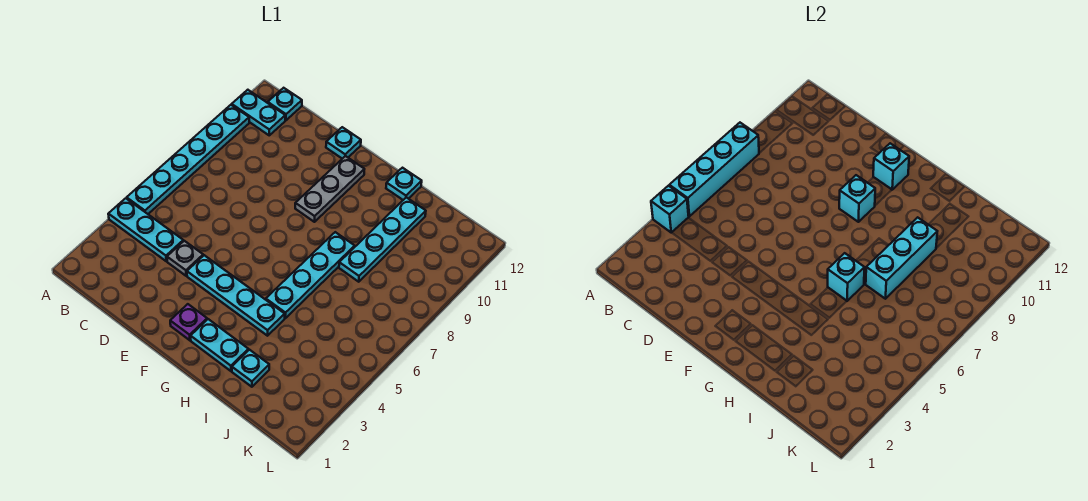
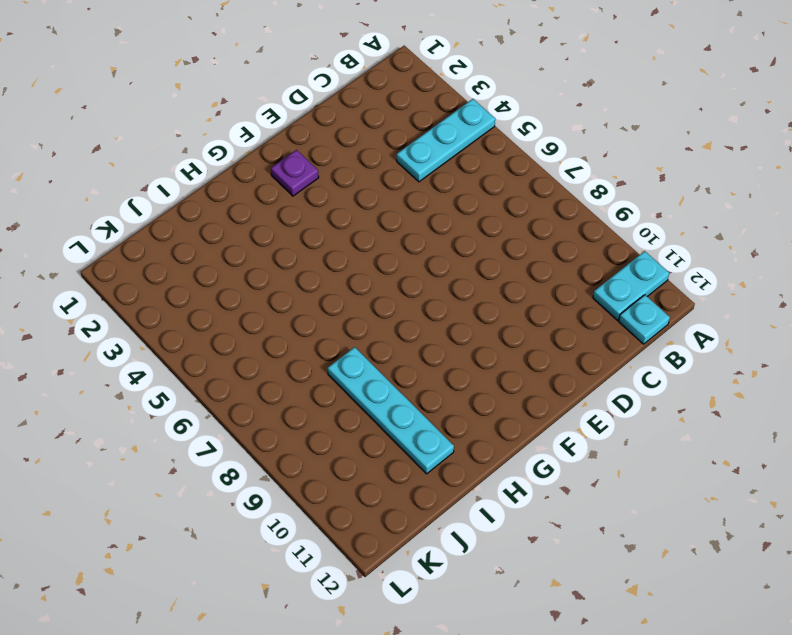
none -> cyan 1x6 plate [127,105,249,214]
none -> grey 1x1 plate [167,241,203,276]
none -> cyan 1x4 plate [187,255,285,336]

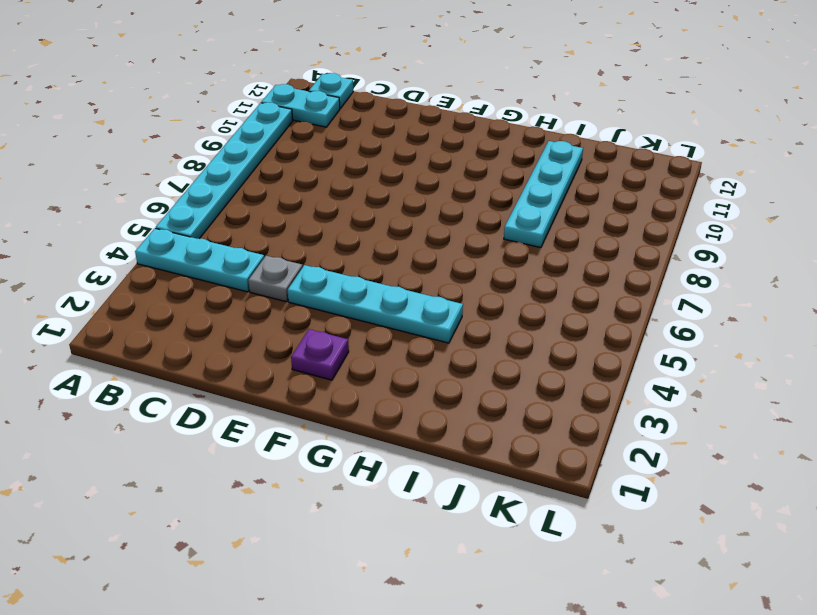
none -> cyan 1x1 plate [326,127,361,159]
none -> grey 1x3 plate [295,156,364,222]
none -> cyan 1x2 plate [191,319,248,371]

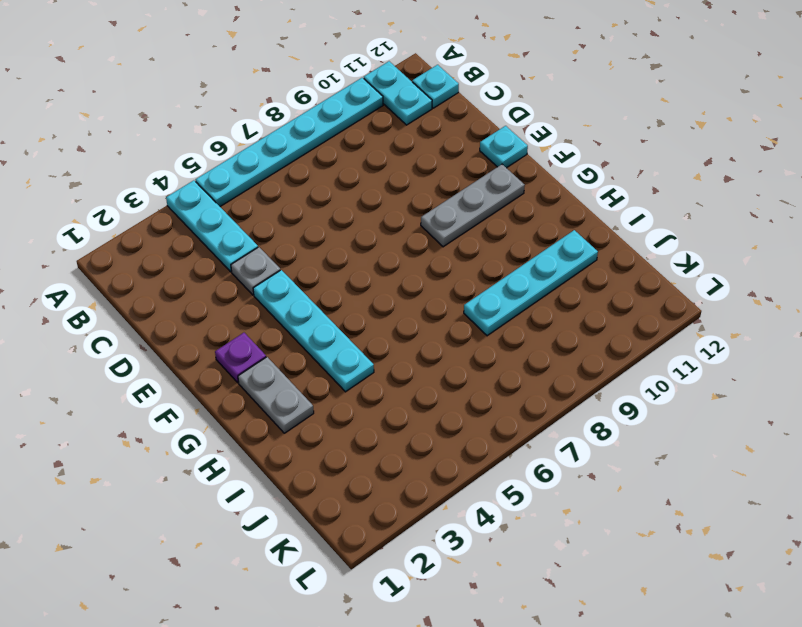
grey 1x2 plate [238,357,314,433] -> cyan 1x2 plate [191,319,248,371]
none -> cyan 1x4 plate [266,232,355,318]
none -> cyan 1x1 plate [386,168,422,200]
none -> cyan 1x1 plate [232,350,269,387]

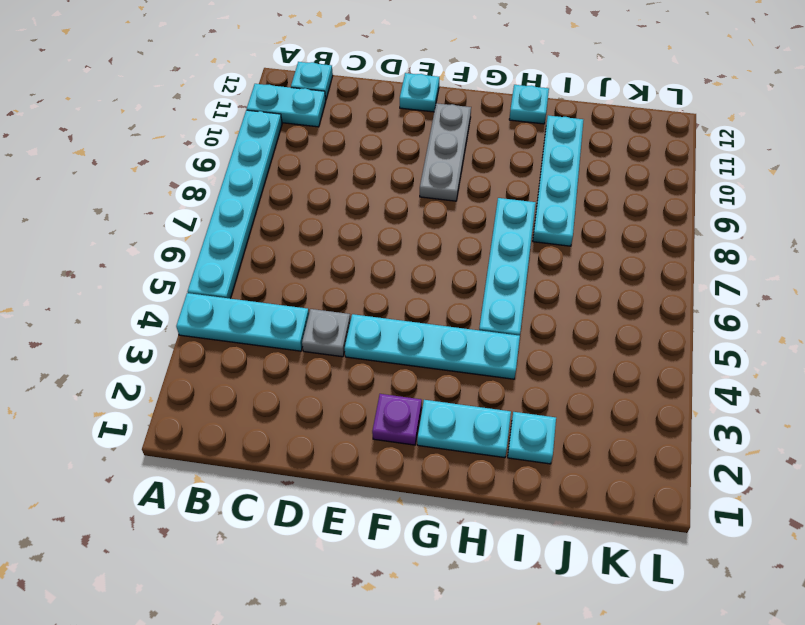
none -> cyan 1x1 brick [651,186,689,233]
none -> cyan 1x4 brick [669,123,759,216]
none -> cyan 1x1 brick [839,175,875,222]

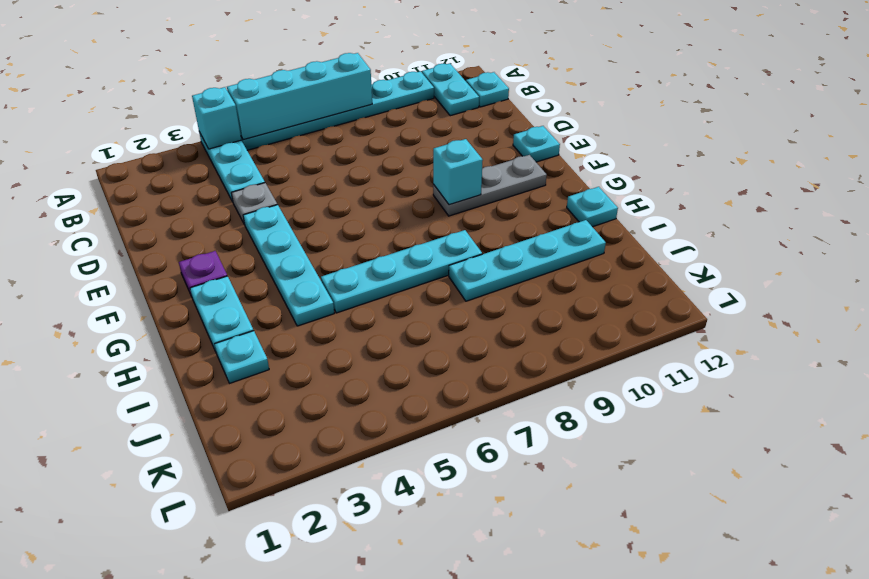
none -> cyan 1x1 brick [873,143,909,190]
none -> cyan 1x1 brick [828,253,864,301]
none -> cyan 1x3 brick [866,217,937,299]

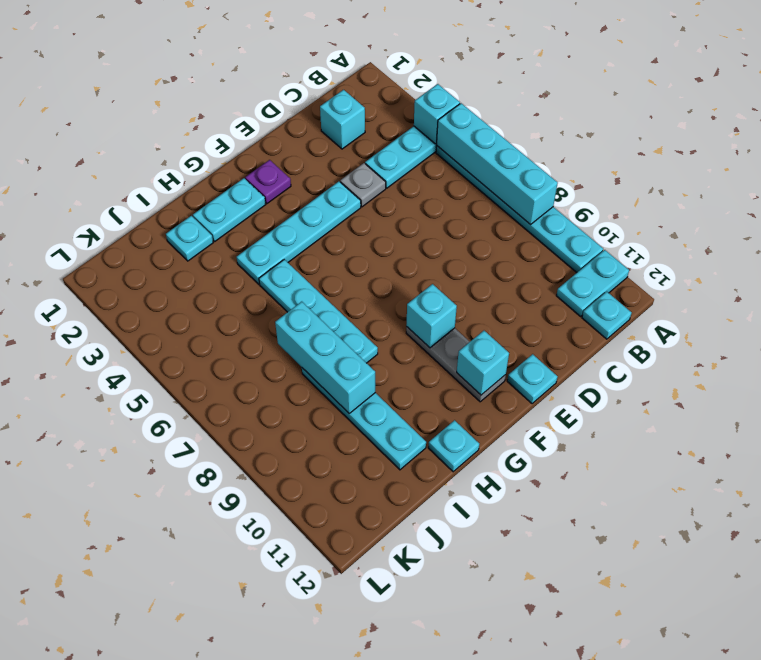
cyan 1x1 brick [320,90,365,149] -> cyan 1x1 brick moved to [828,253,864,301]

